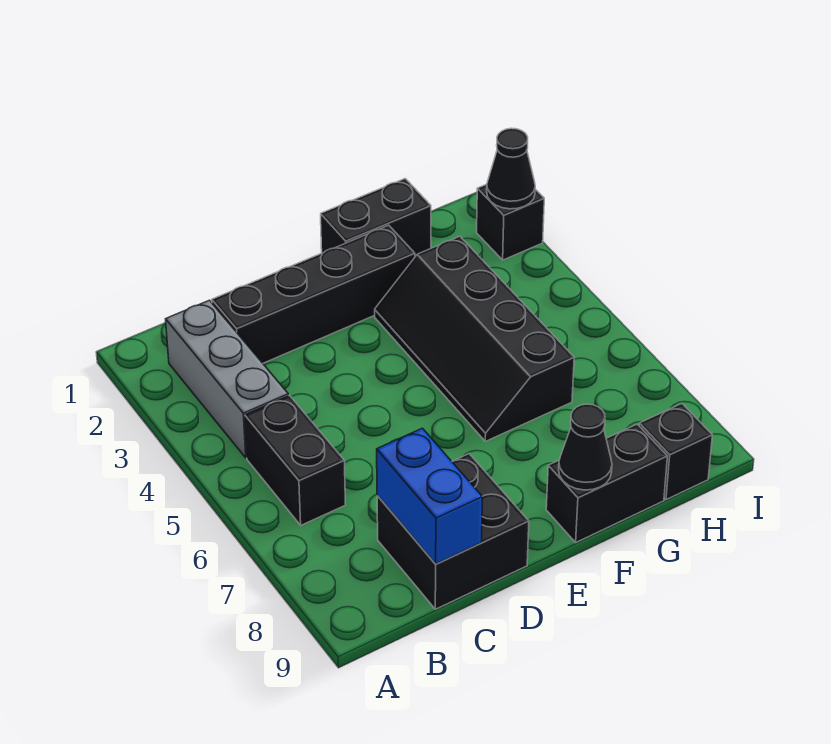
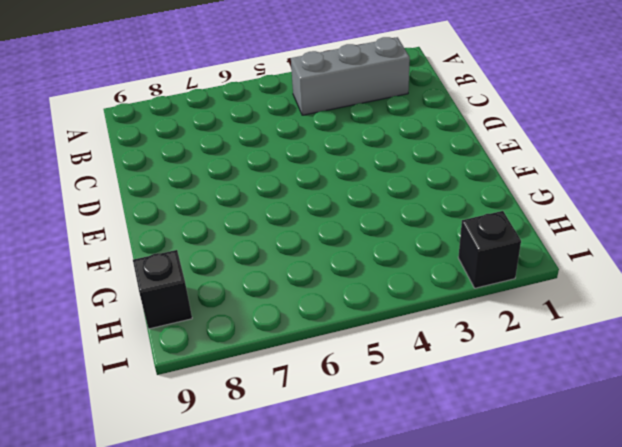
none -> black 1x2 brick [245,396,345,525]
none -> black 1x4 brick [212,225,415,363]
none -> black 2x2 brick [377,454,529,609]

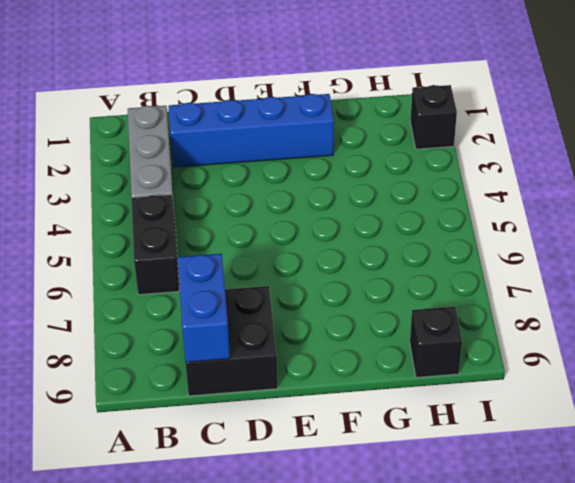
blue 1x4 brick [169,94,334,167] -> black 1x4 brick [212,225,415,363]
none -> black 1x2 brick [321,179,431,257]
none -> black 2x4 slope [375,236,574,441]
none -> black 1x2 brick [546,424,668,542]

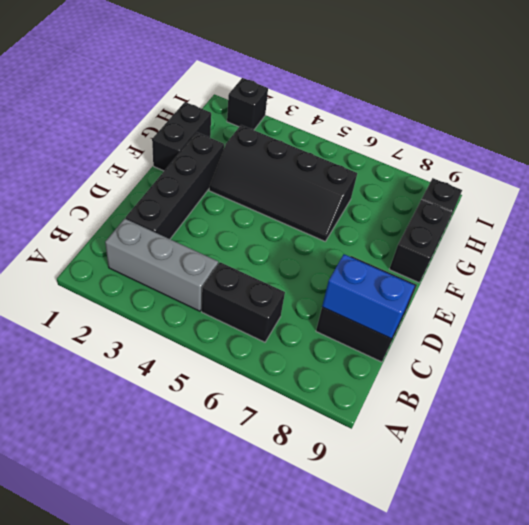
none -> black 1x1 cone [559,404,612,490]
none -> black 1x1 cone [487,128,535,209]

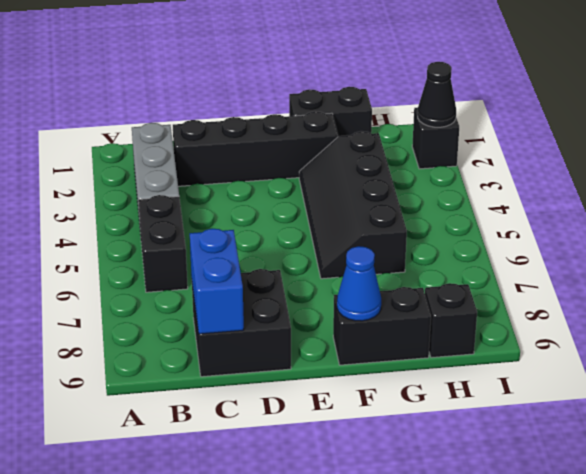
blue 1x1 cone [337,246,381,321] -> black 1x1 cone [559,404,612,490]

